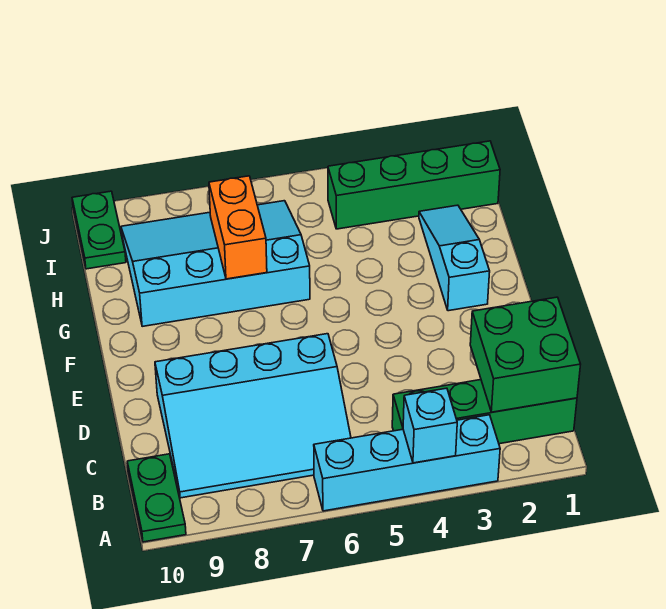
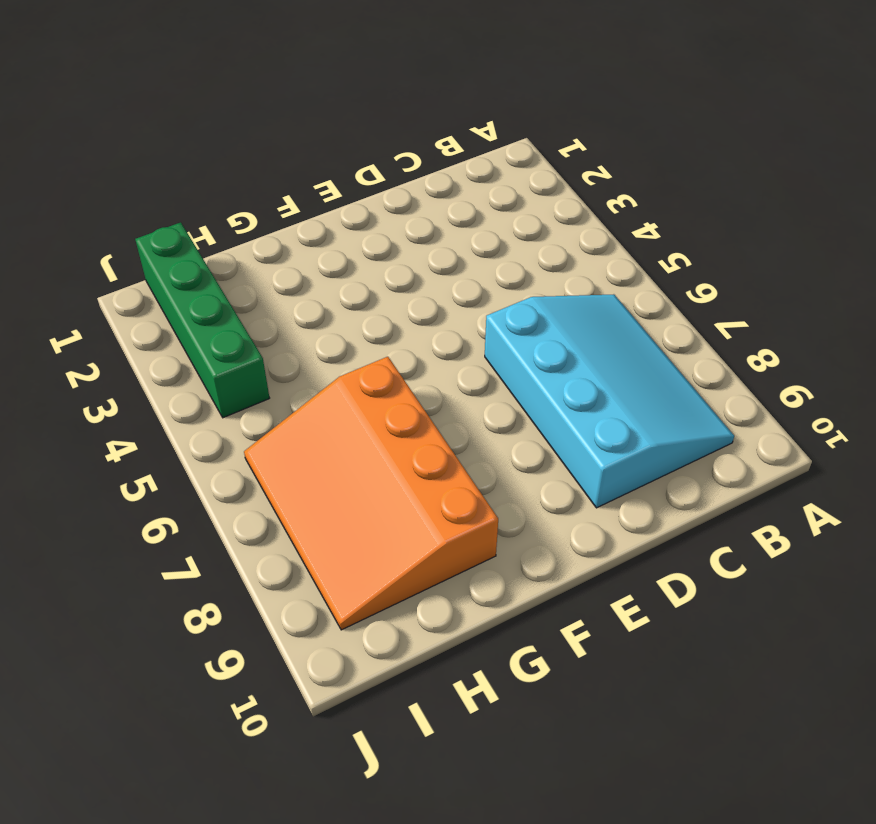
orange 3x4 slope [244,357,498,630] -> cyan 3x4 slope [121,201,310,326]
none -> cyan 1x4 brick [314,415,500,511]
none -> green 1x2 plate [127,454,186,542]

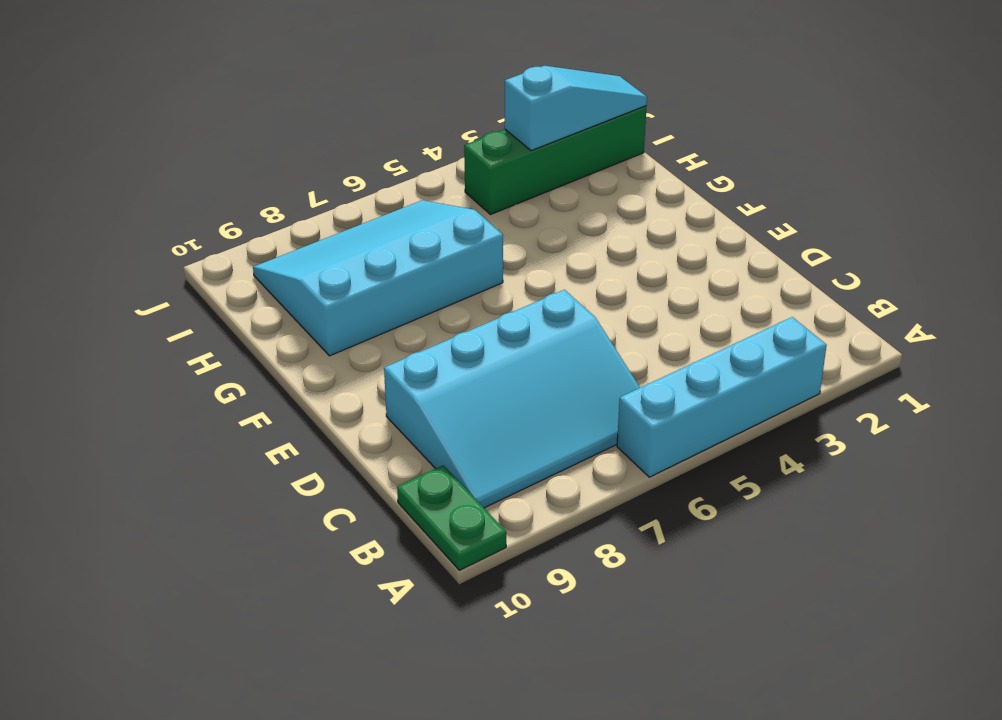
cyan 1x3 slope [505,66,647,151] -> cyan 1x3 slope turned to [419,205,490,311]
none -> green 1x4 brick [392,380,577,444]
none -> green 1x2 plate [72,191,126,269]

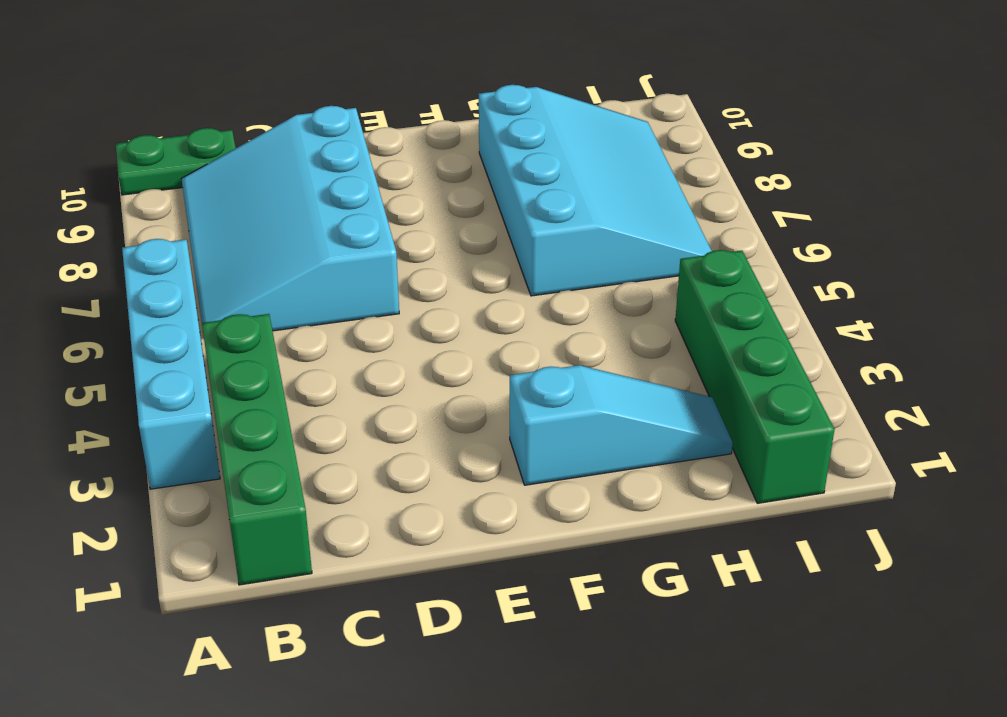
none -> green 1x2 plate [72,191,126,269]
none -> cyan 1x1 brick [403,388,457,463]

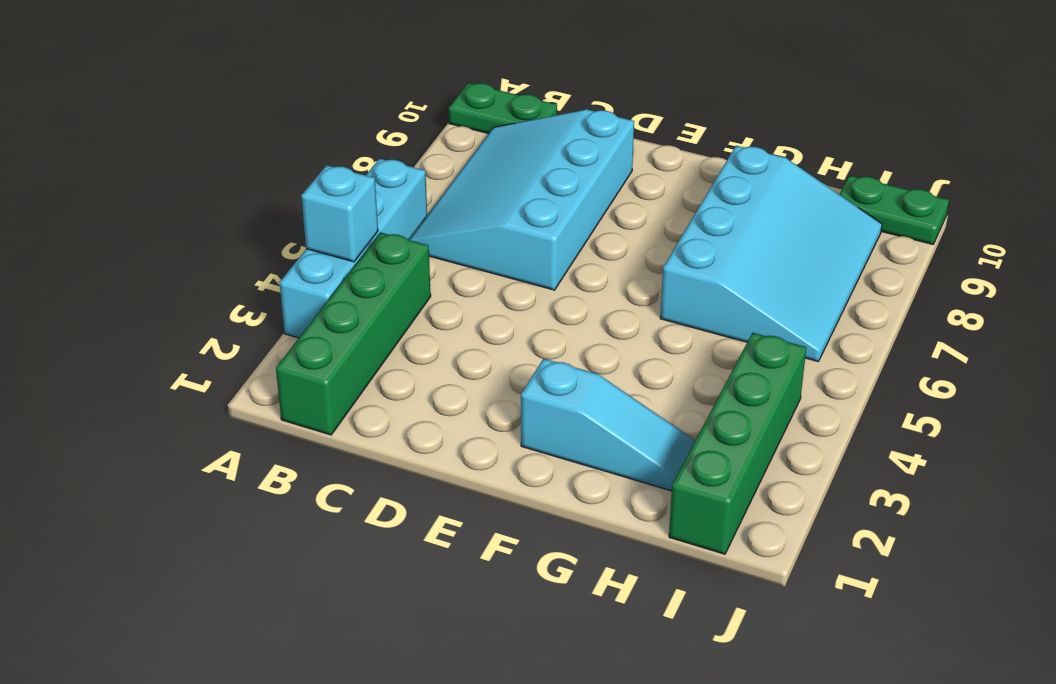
none -> green 2x2 brick [470,297,581,412]
none -> orange 1x2 brick [209,176,267,279]

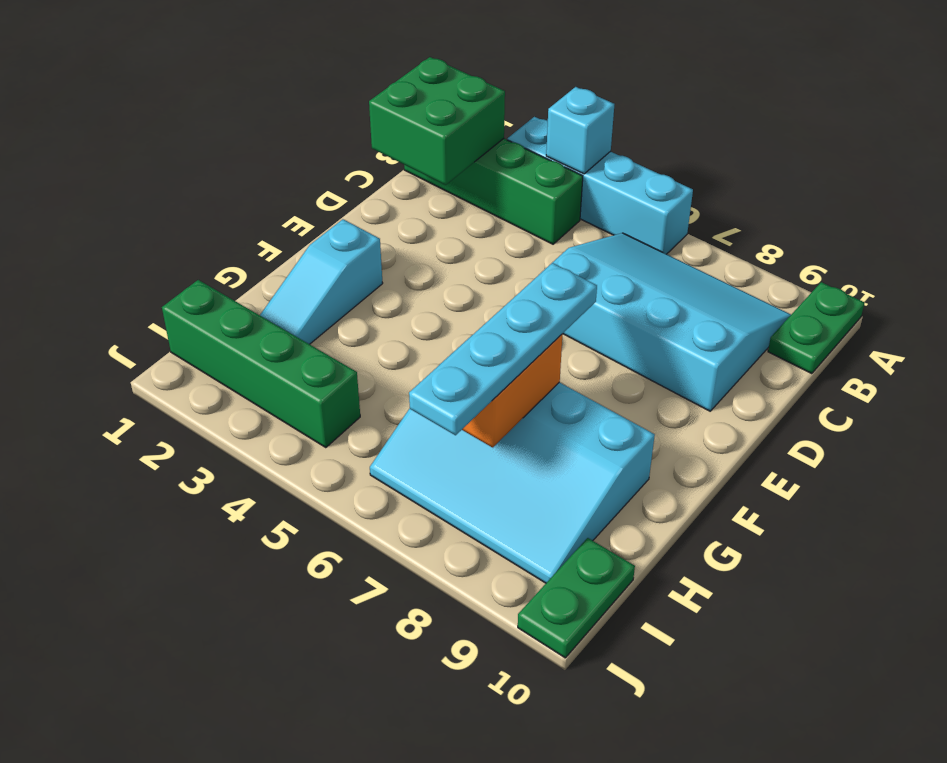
cyan 1x4 plate [409,263,597,435] -> none

